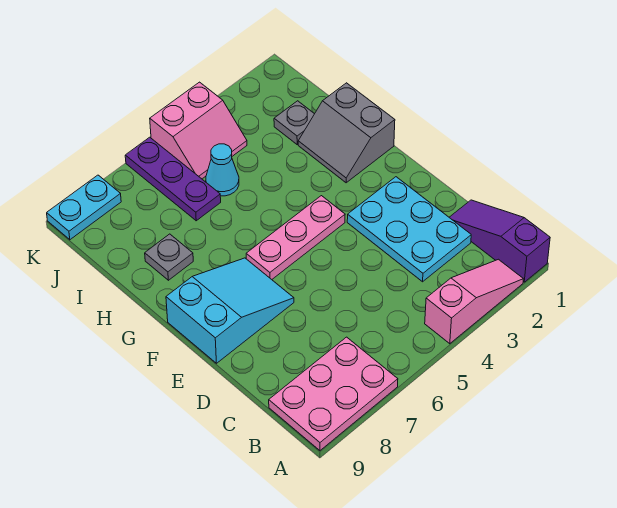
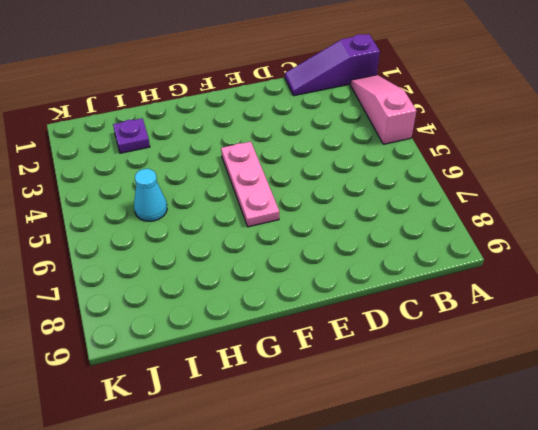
purple 1x1 plate [113,118,150,153] -> grey 1x1 plate [274,101,314,144]
none -> pink 2x3 plate [269,337,398,450]
none -> cyan 2x3 plate [347,177,471,282]
none -> cyan 2x3 slope [166,258,294,363]

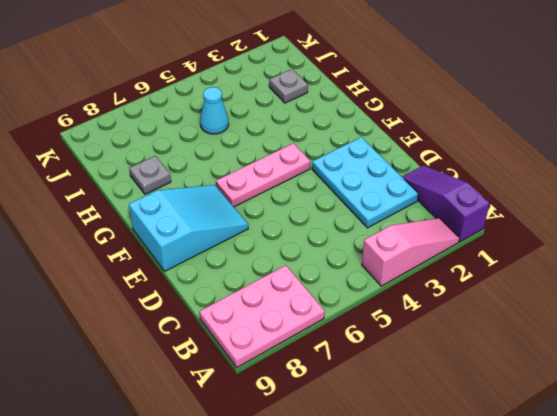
none -> grey 2x2 slope [298,83,395,183]
none -> purple 1x3 plate [125,137,221,221]
none -> pink 2x2 slope [150,82,247,179]

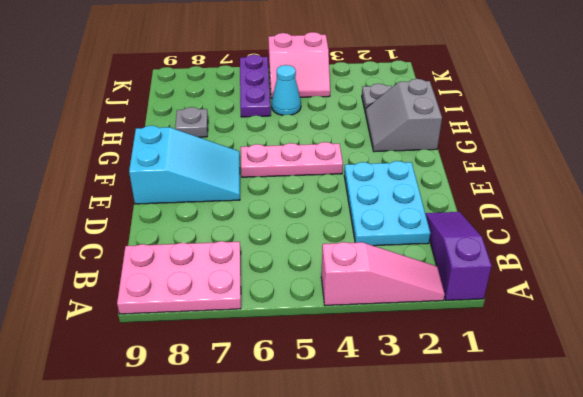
none -> cyan 1x2 plate [47,175,121,240]

